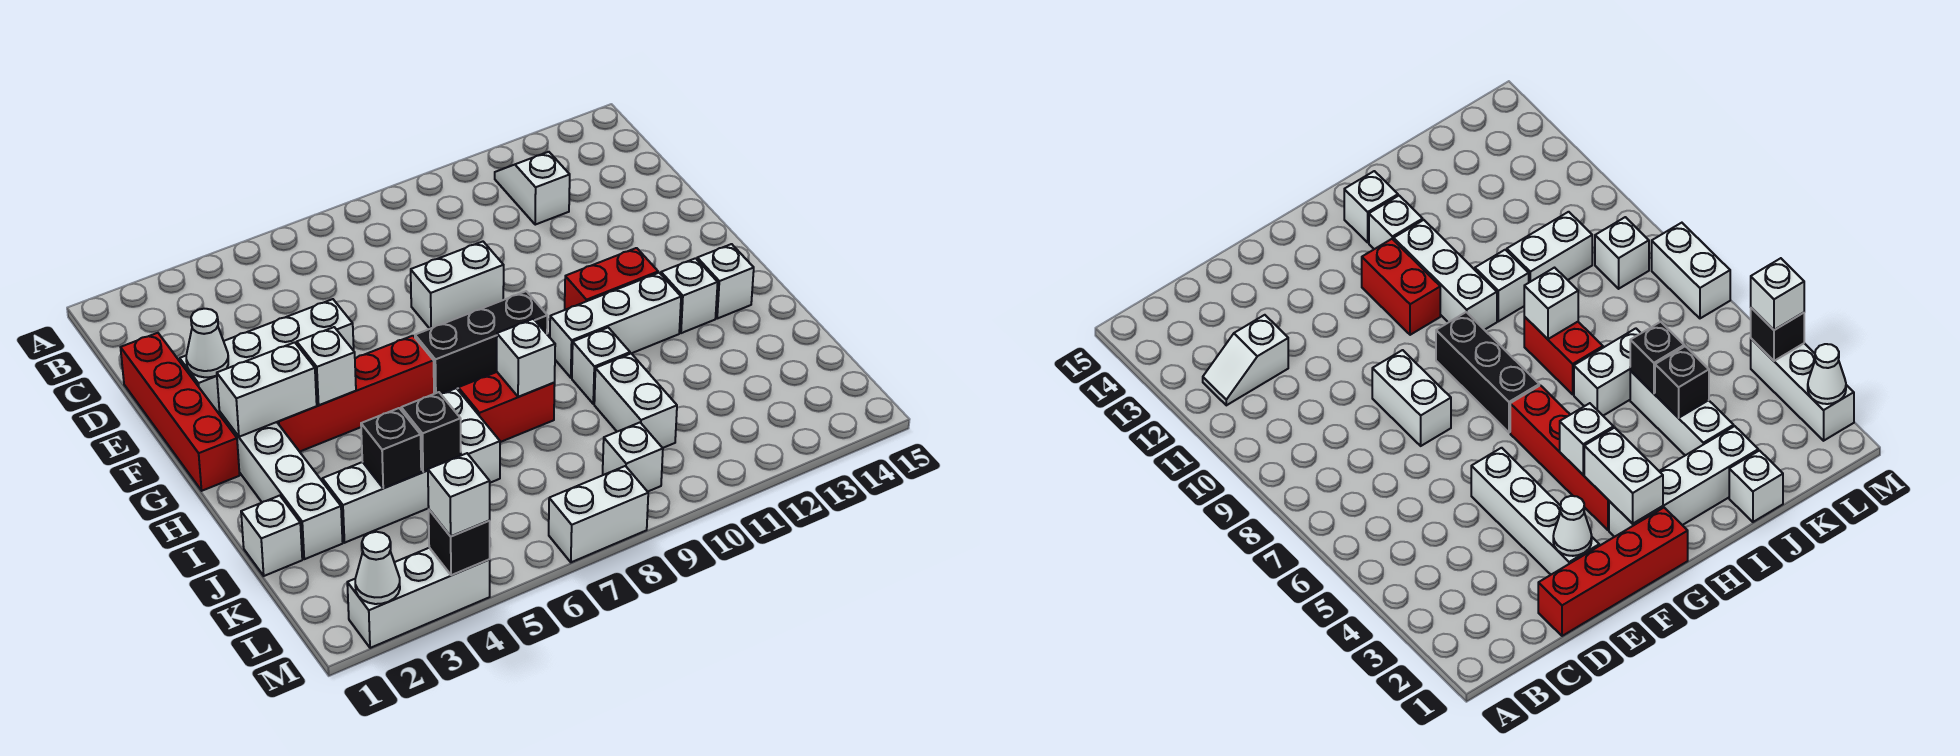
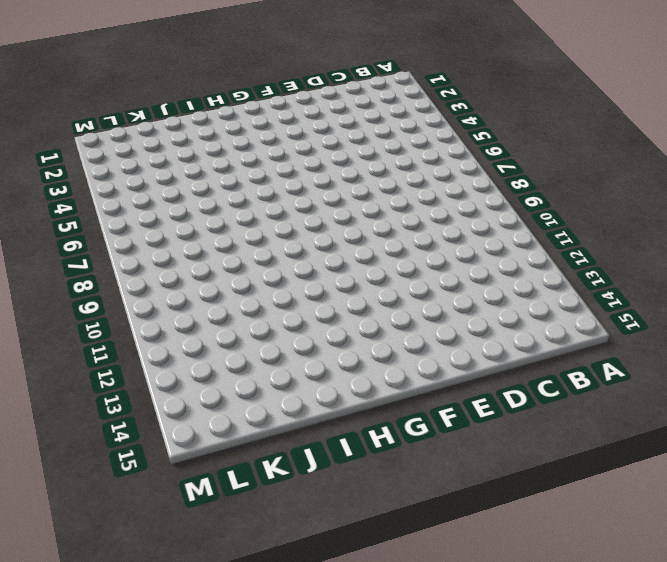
none -> white 1x2 slope [495,152,570,225]
none -> red 1x4 brick [121,333,240,491]
none -> white 1x4 brick [180,299,354,414]

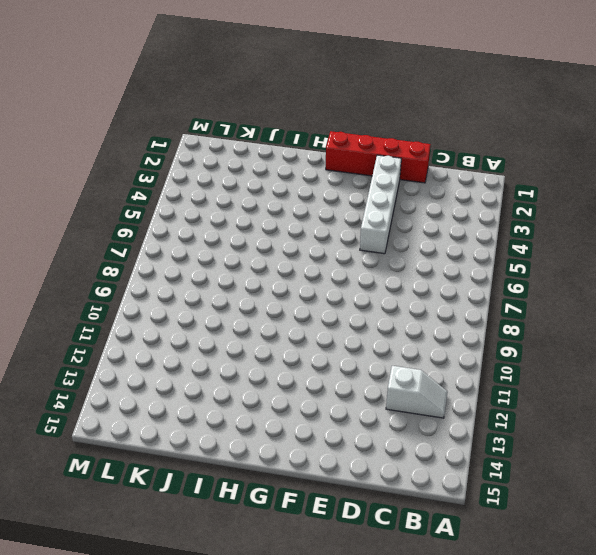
none -> white 1x2 brick [411,242,504,329]
none -> white 1x4 brick [220,412,343,559]
none -> red 1x4 brick [277,336,434,452]

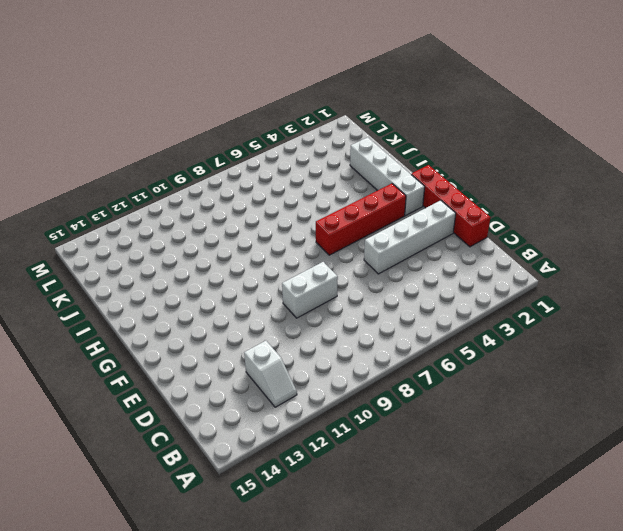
none -> black 1x3 brick [415,291,547,394]
none -> red 1x2 brick [565,248,658,310]
none -> white 1x3 brick [550,273,681,378]

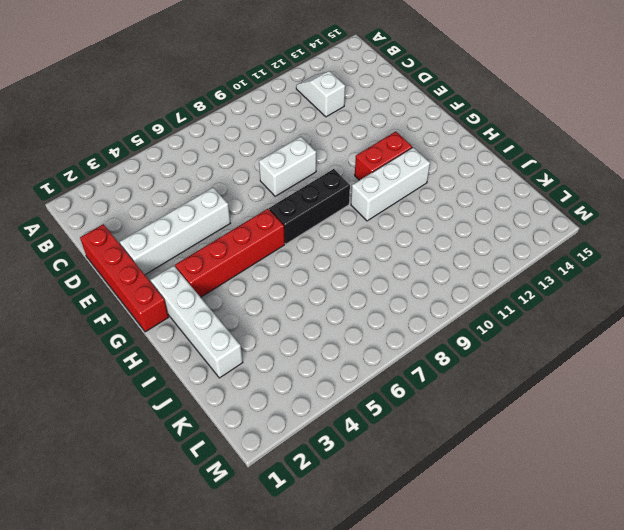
none -> white 1x1 brick [661,258,718,333]
none -> white 1x1 brick [697,244,754,318]
none -> white 1x2 brick [441,388,500,483]

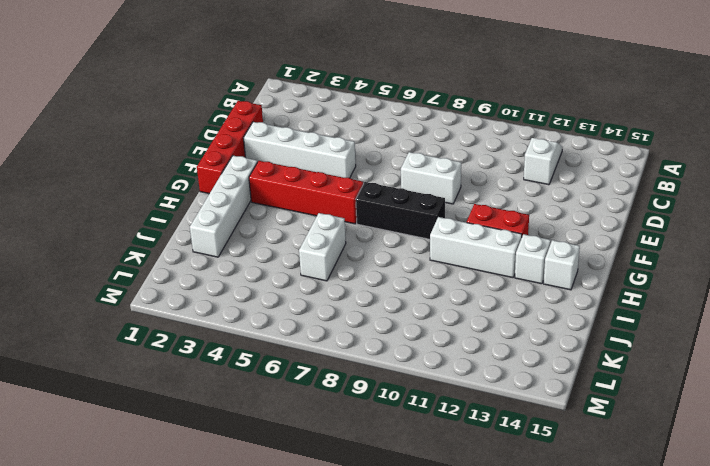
none -> red 1x2 brick [458,372,555,442]
none -> white 1x1 brick [572,328,630,404]
none -> white 1x1 brick [241,496,302,576]

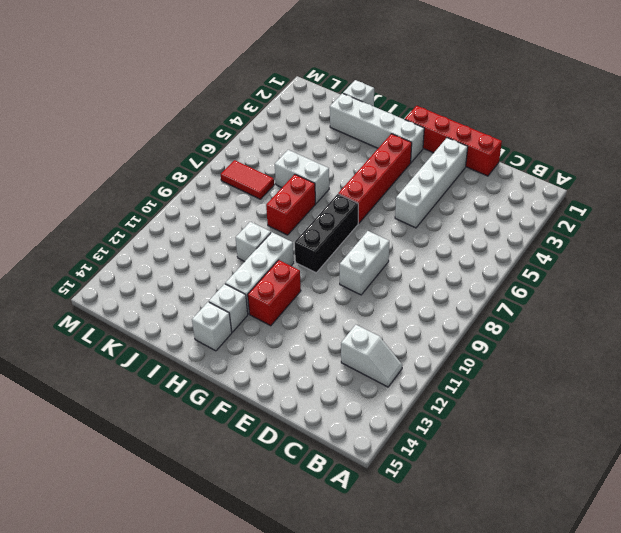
red 1x2 tile [221,160,274,199] -> none
none -> white 1x3 brick [322,462,429,543]
none -> white 1x2 brick [594,354,677,448]
none -> white 1x1 brick [603,423,663,492]

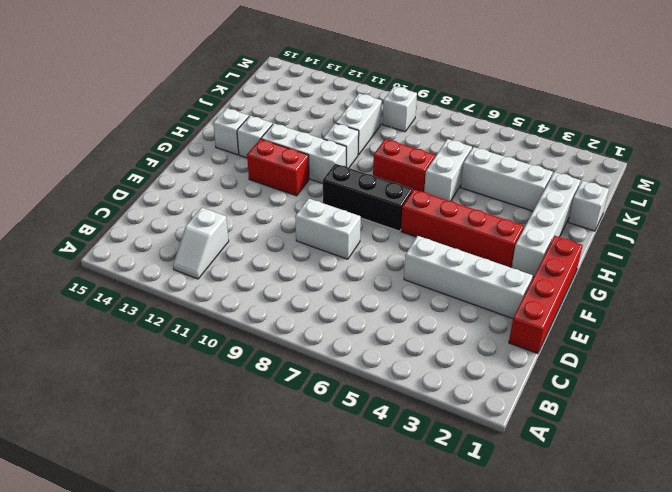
none -> white 1x3 brick [347,548,490,648]
none -> white 1x2 brick [549,466,648,562]
none -> white 1x1 cone [186,309,228,377]

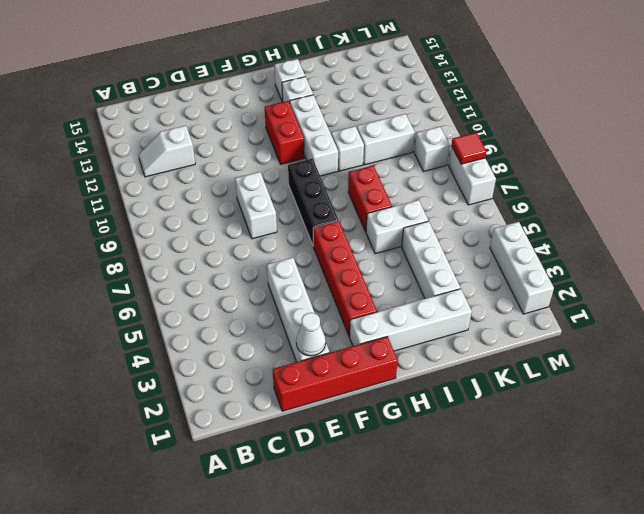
red 1x1 tile [452,133,486,164] -> none
none -> white 1x1 brick [241,496,302,576]
none -> white 1x2 brick [217,342,317,437]
none -> white 1x1 brick [297,327,356,405]

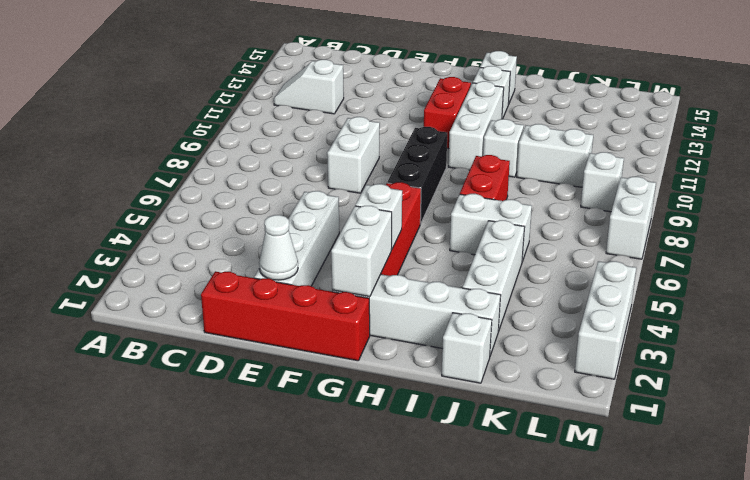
none -> white 1x1 brick [497,319,555,397]
none -> black 1x1 brick [361,408,421,488]
none -> black 1x1 brick [401,392,461,472]

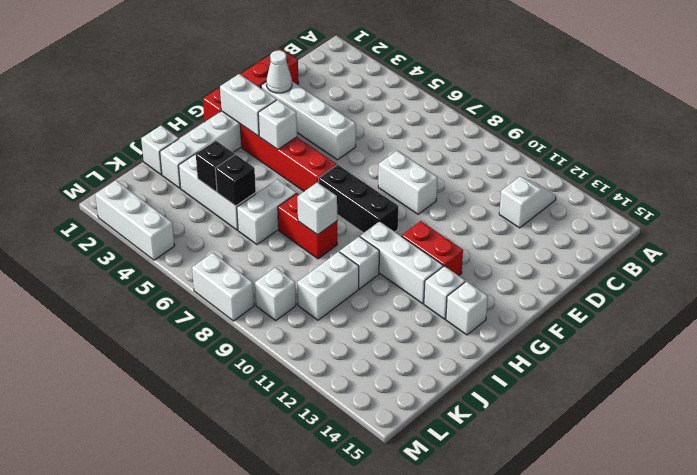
none -> white 1x1 cone [355,532,400,604]
none -> black 1x1 brick [429,510,490,575]
none -> white 1x1 brick [428,453,490,536]

